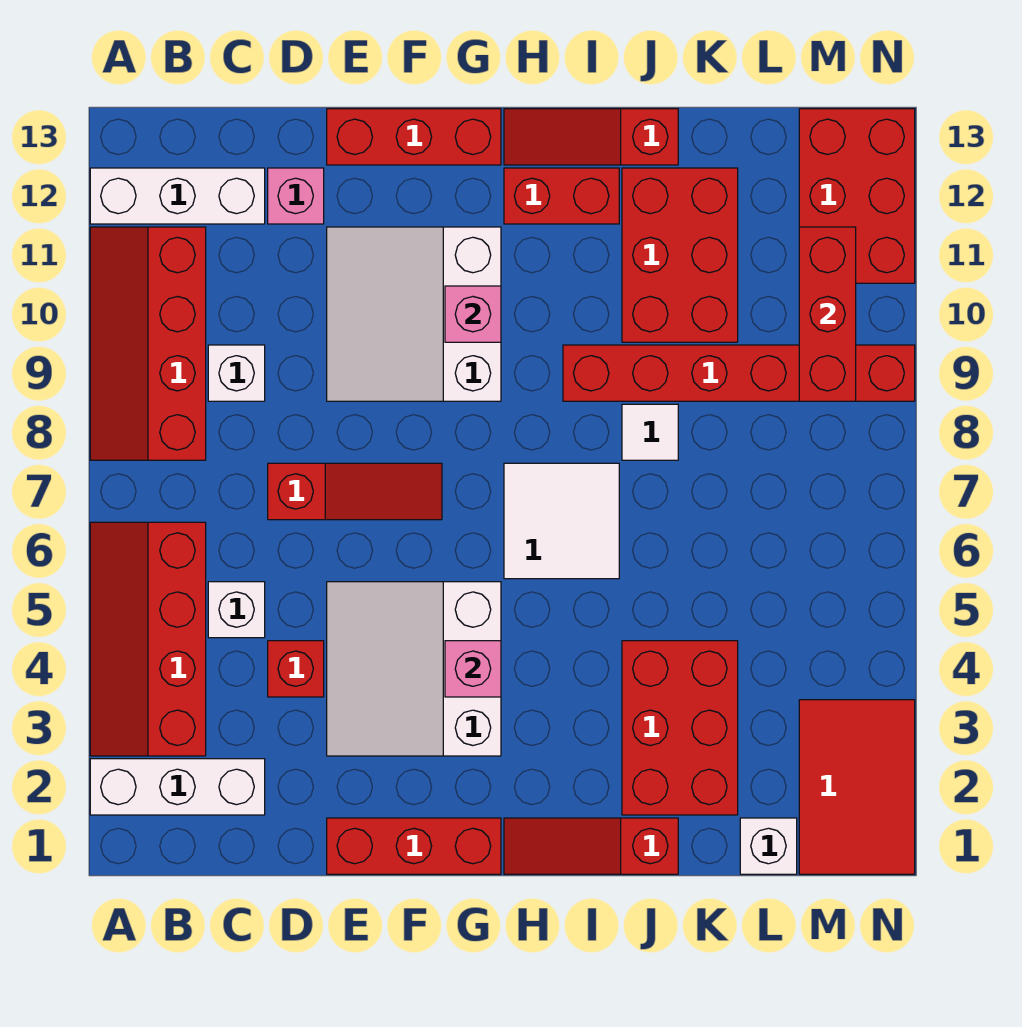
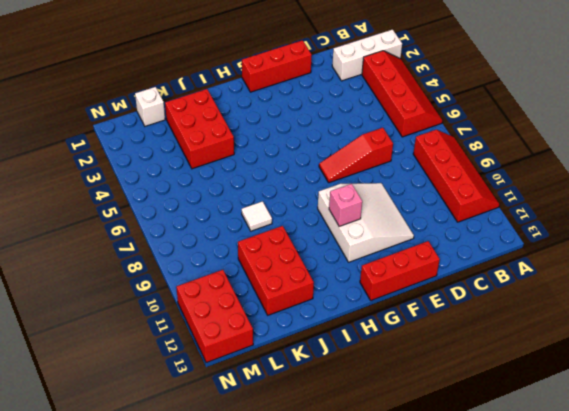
none -> white 1x3 brick [90,168,265,224]
none -> white 1x1 brick [208,582,265,638]
none -> white 1x1 brick [208,345,265,401]

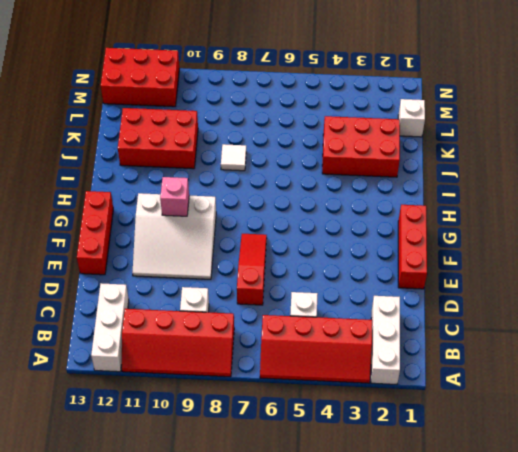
none -> red 1x1 brick [268,641,324,697]
none -> pink 1x1 brick [268,168,324,224]
none -> white 3x3 slope [327,582,501,756]

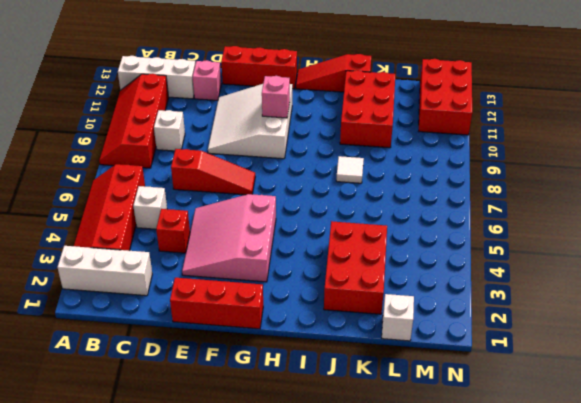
pink 3x3 slope [182,194,276,282] -> white 3x3 slope [327,582,501,756]
none -> red 1x3 slope [504,818,678,874]
none -> white 2x2 tile [504,463,619,579]
none -> red 1x2 brick [504,168,619,224]

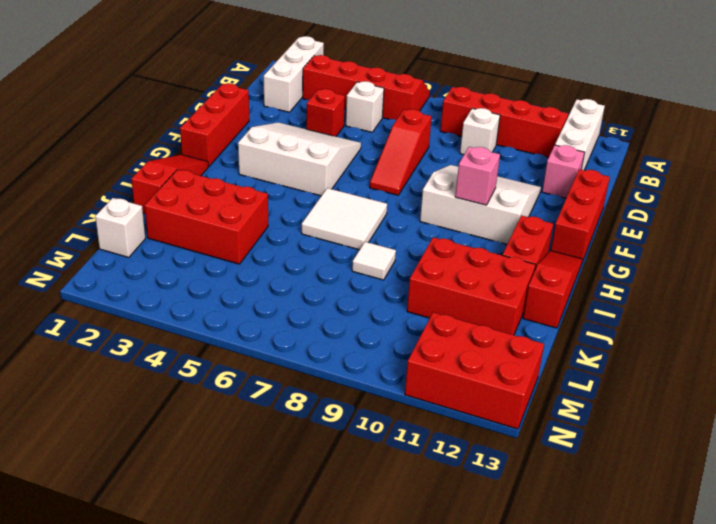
none -> red 1x6 brick [563,345,915,401]
none -> red 2x3 tile [799,700,915,874]
none -> pink 1x1 brick [445,641,501,697]

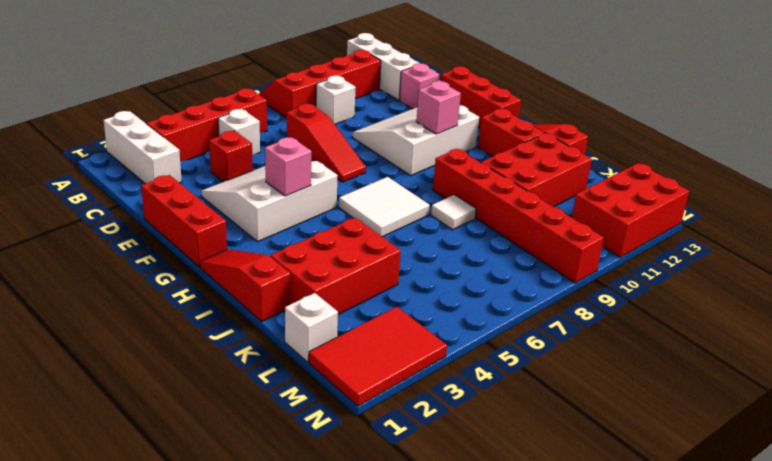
none -> red 1x3 brick [799,227,856,401]

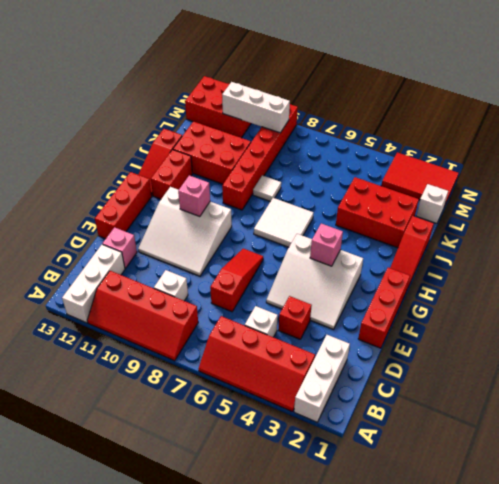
white 1x3 brick [222,82,290,133] -> red 1x3 brick [799,227,856,401]

